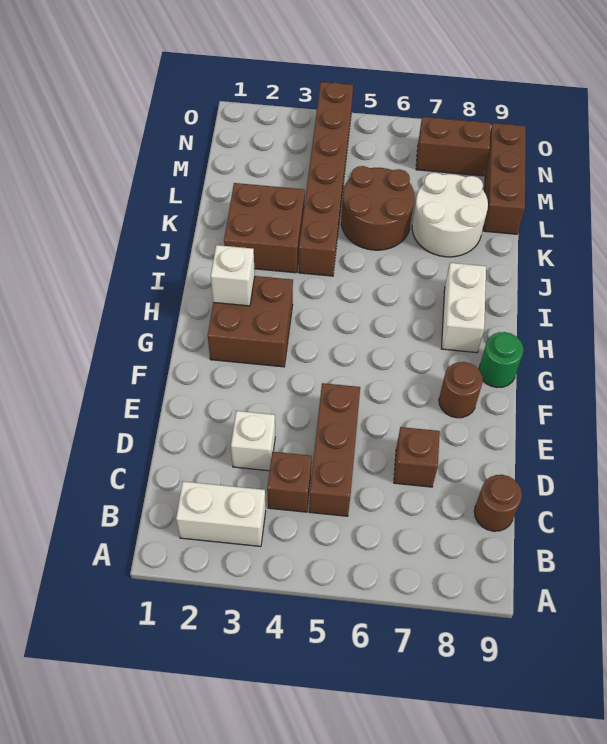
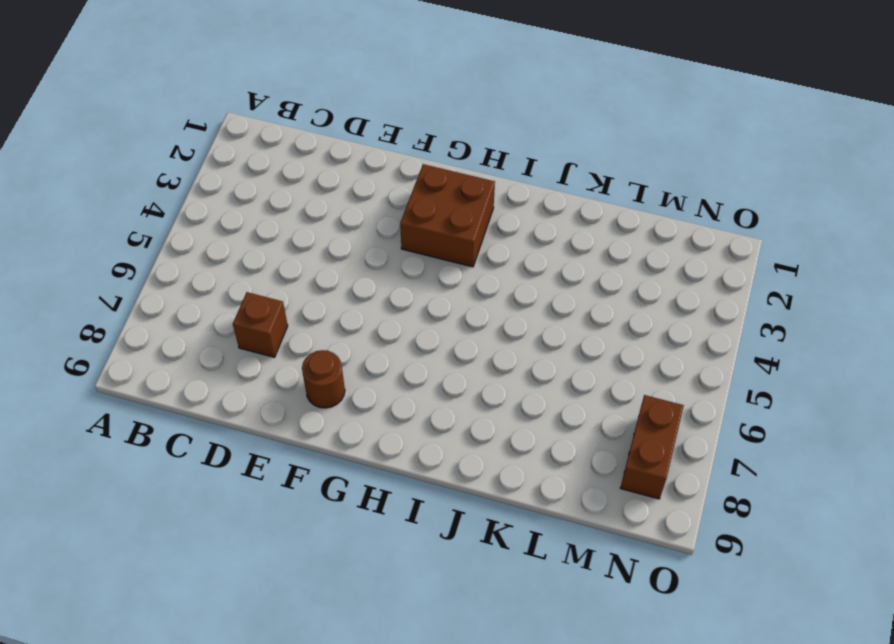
none -> white 1x2 brick [176,481,266,546]
none -> brown 1x1 brick [267,452,312,512]
none -> brown 1x3 brick [309,383,360,516]

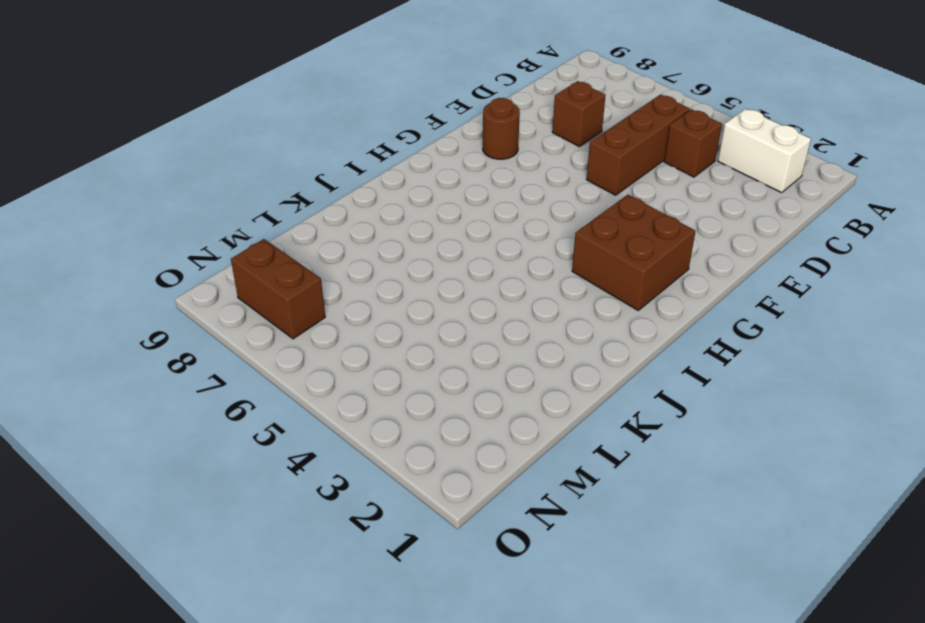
none -> brown 1x1 round brick [474,475,522,531]
none -> white 1x1 brick [231,411,275,471]
none -> green 1x1 round brick [479,332,524,387]

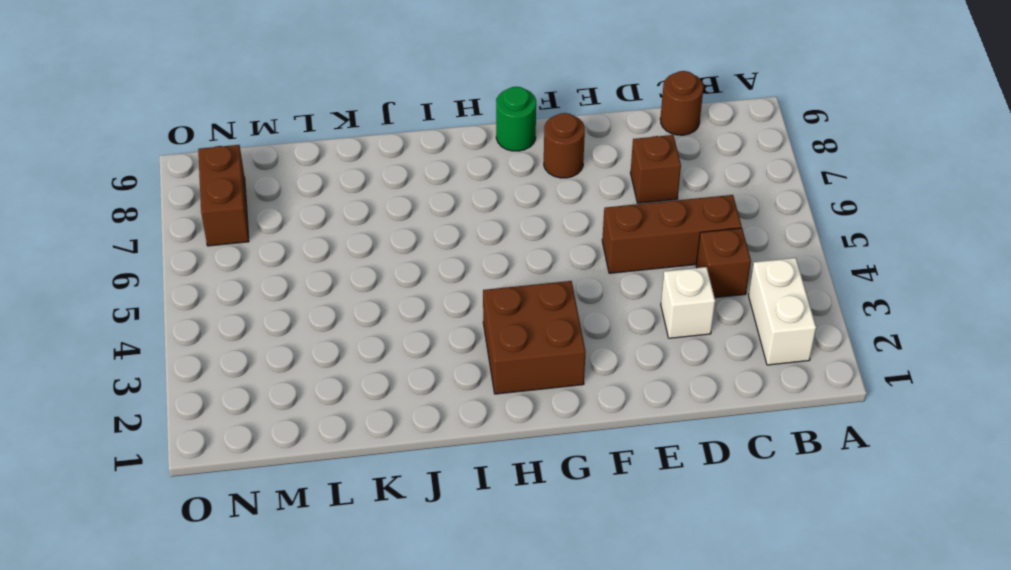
none -> white 1x2 brick [442,263,486,353]
none -> brown 2x2 brick [224,183,305,273]
none -> brown 1x6 brick [299,82,353,276]

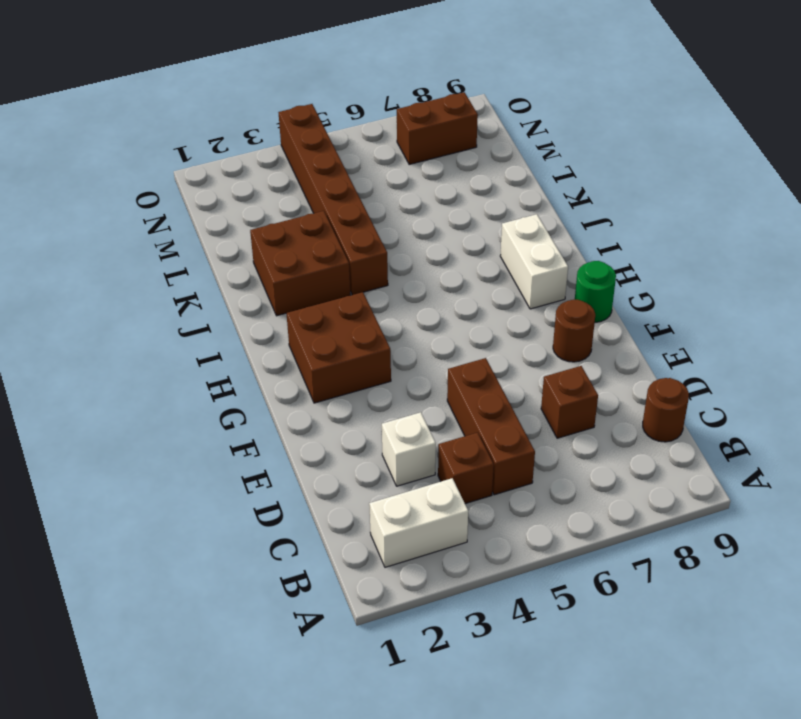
none -> brown 2x2 round brick [341,166,415,250]
none -> white 2x2 round brick [412,173,488,257]
none -> brown 1x3 brick [483,123,526,234]

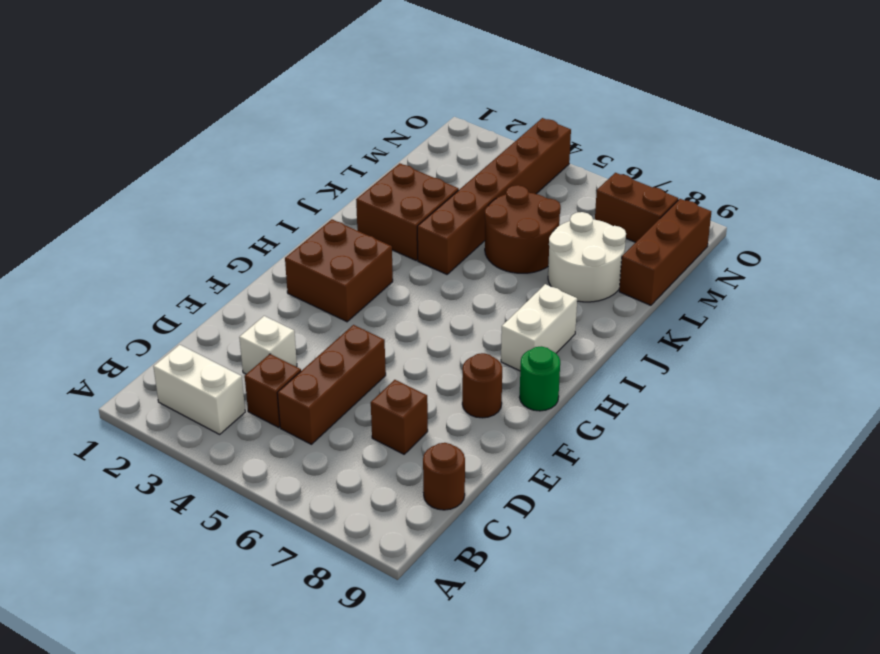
none -> white 1x1 brick [211,245,255,306]

